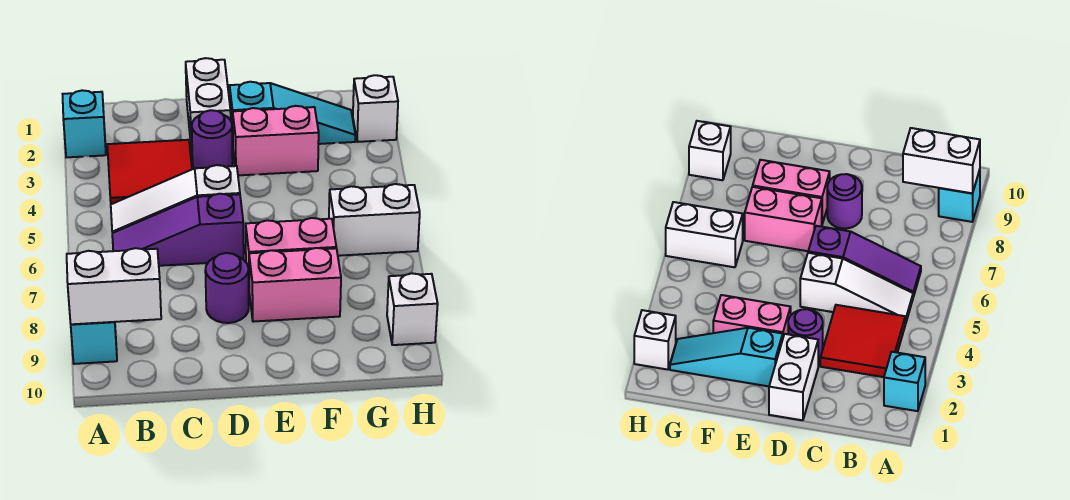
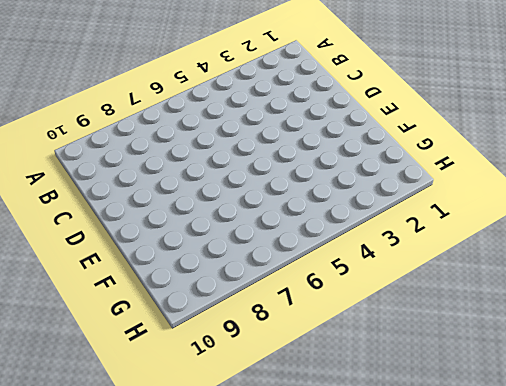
none -> cyan 1x1 brick [63,90,106,157]
none -> cyan 1x1 brick [71,322,117,364]
none -> red 2x2 tile [107,140,192,204]

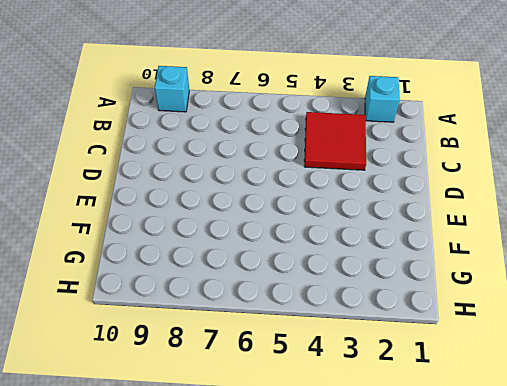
none -> white 1x3 slope [111,165,240,233]
none -> purple 1x3 slope [112,194,244,266]
none -> white 1x2 brick [186,58,231,150]

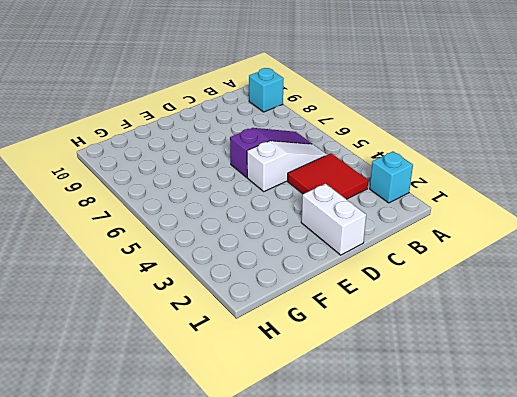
none -> purple 1x1 round brick [192,110,233,169]
none -> purple 1x1 round brick [205,253,249,323]
none -> cyan 1x3 slope [230,82,355,145]

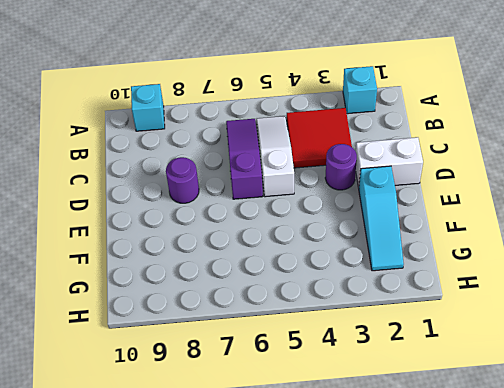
none -> pink 1x2 brick [233,106,319,175]
none -> pink 1x2 brick [246,218,336,268]
none -> pink 1x2 brick [249,248,341,322]

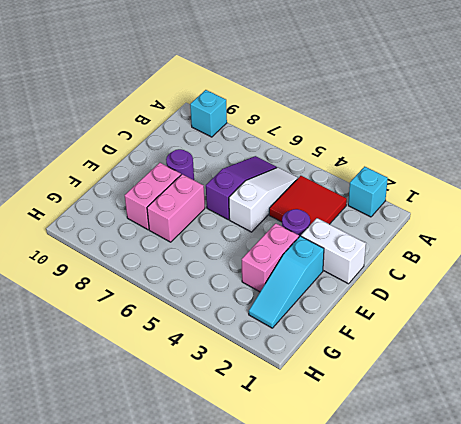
none -> white 1x2 brick [329,184,420,256]
none -> white 1x1 brick [353,75,398,142]
none -> white 1x1 brick [387,273,438,345]

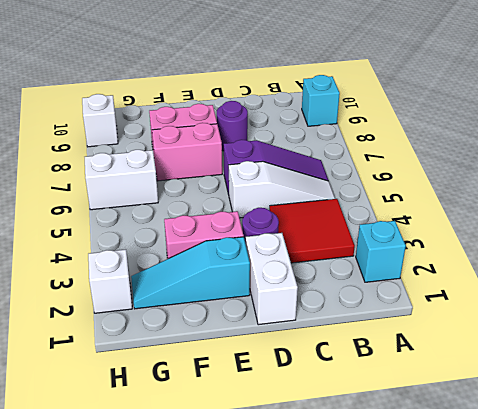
none -> white 1x2 brick [67,248,161,324]

